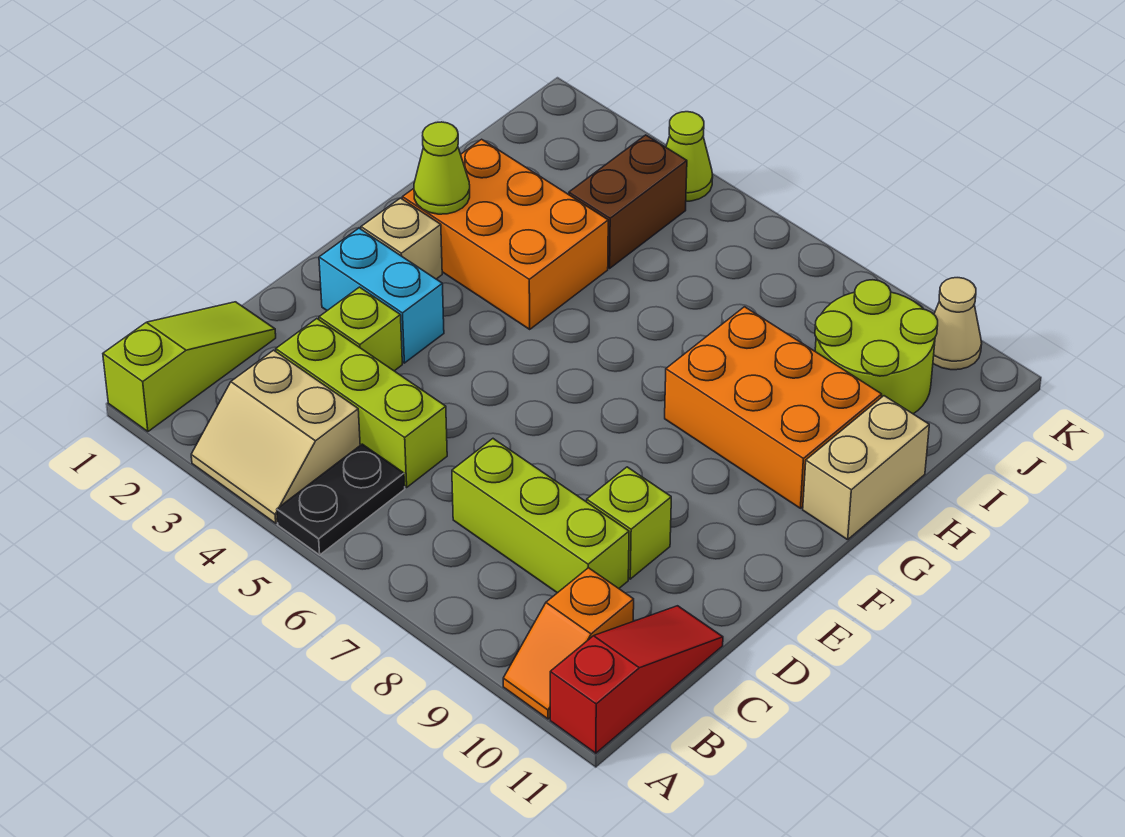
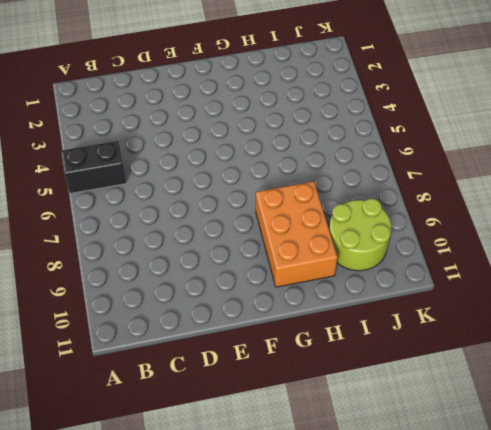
black 1x2 brick [61,141,127,193] -> black 1x2 plate [277,444,405,555]
none -> lime 1x3 slope [103,302,276,432]
none -> tan 2x2 slope [191,350,360,523]
none -> orange 1x2 slope [503,568,634,719]

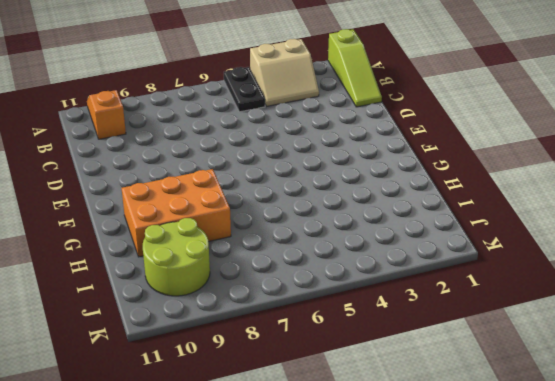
tan 2x2 slope [250,39,319,106] -> tan 2x2 slope turned to [191,350,360,523]
none -> red 1x3 slope [550,606,723,753]
none -> lime 1x3 brick [276,319,447,487]
none -> lime 1x3 brick [452,439,629,593]

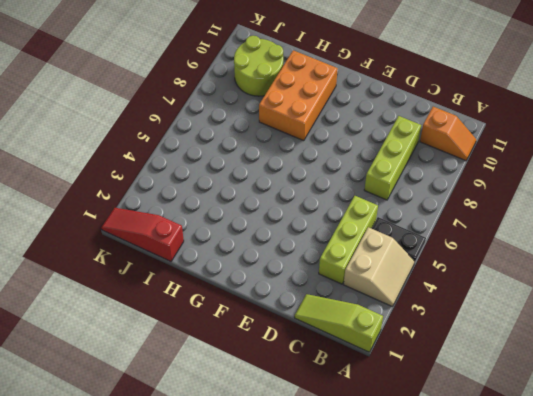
red 1x3 slope [102,208,184,261] -> red 1x3 slope moved to [550,606,723,753]
none -> lime 1x1 brick [319,287,402,371]
none -> lime 1x1 brick [587,467,671,579]
none -> cyan 1x2 brick [319,228,444,363]

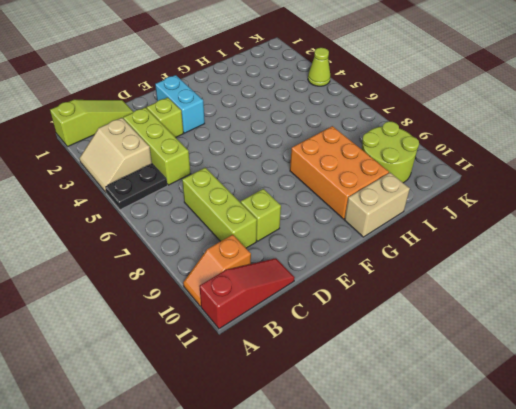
none -> tan 1x1 brick [361,198,442,279]
none -> orange 2x3 brick [402,139,608,329]
none -> brown 1x2 brick [569,135,687,268]

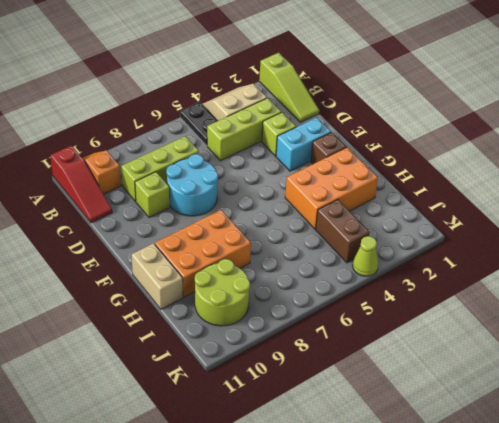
cyan 2x2 round brick [166,154,218,216] -> none
brown 1x1 brick [311,132,346,164] -> tan 1x1 brick [361,198,442,279]
none -> tan 1x1 cone [933,278,982,370]
none -> lime 1x1 cone [414,122,470,214]

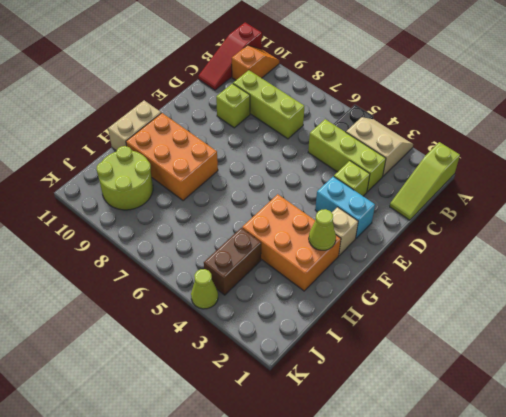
none -> tan 1x1 cone [933,278,982,370]

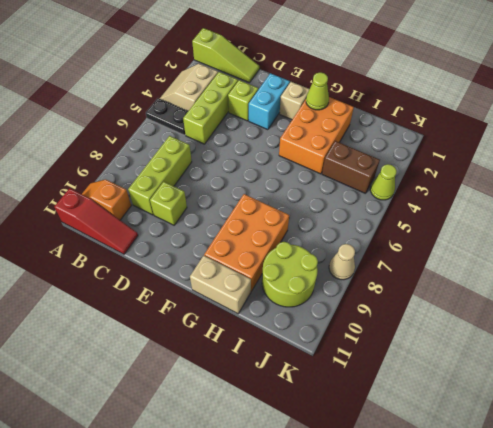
tan 1x1 cone [329,244,355,280] -> tan 1x1 cone moved to [933,278,982,370]

